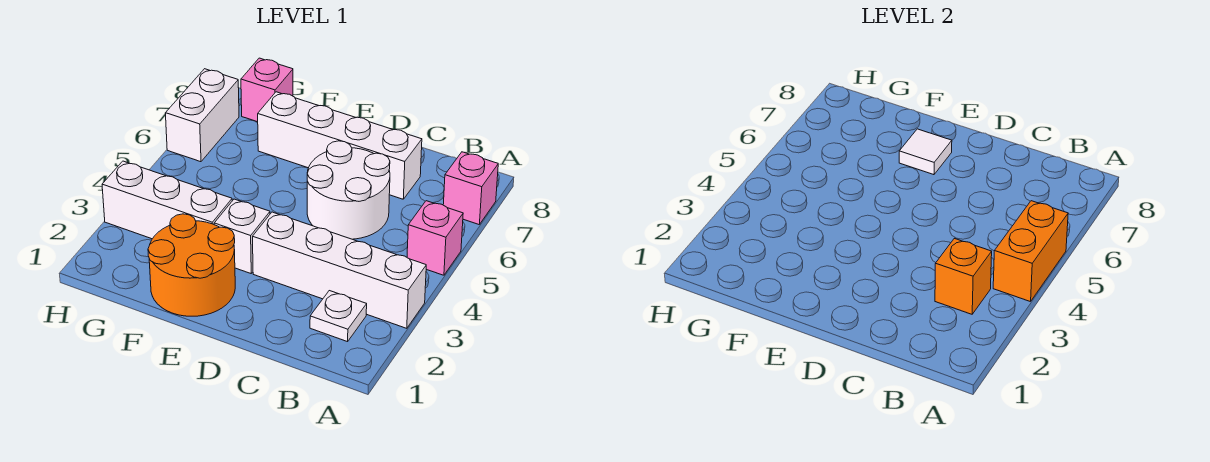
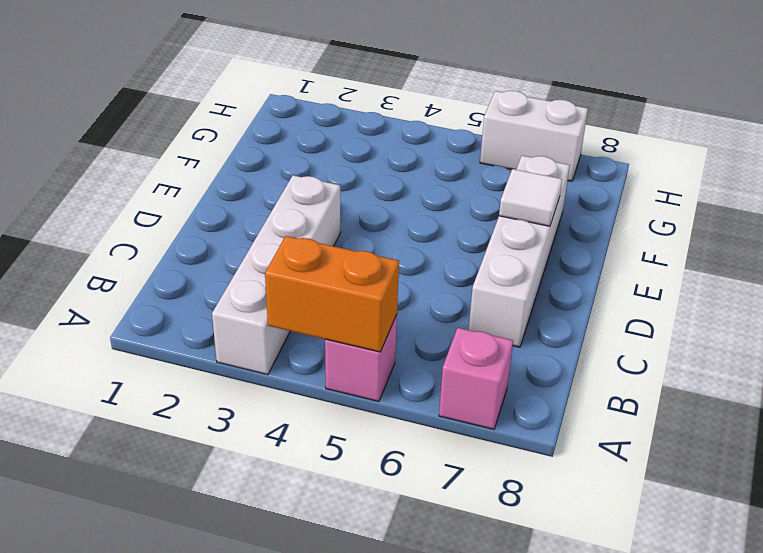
none -> white 1x1 plate [310,291,367,342]
none -> white 2x2 round brick [307,141,390,239]
none -> orange 2x2 round brick [148,214,235,316]

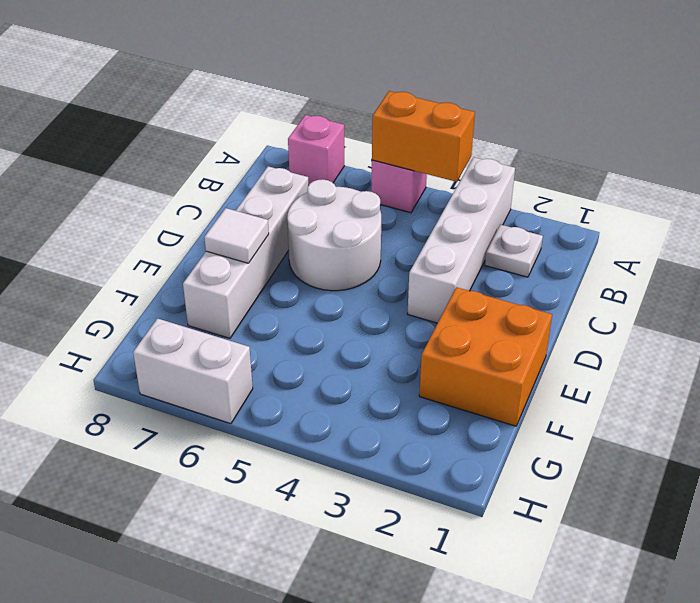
orange 2x2 brick [419,287,552,426] -> orange 2x2 round brick [148,214,235,316]
none -> white 1x1 brick [214,199,270,273]
none -> white 1x3 brick [102,161,232,239]
none -> pink 1x1 brick [241,58,293,122]

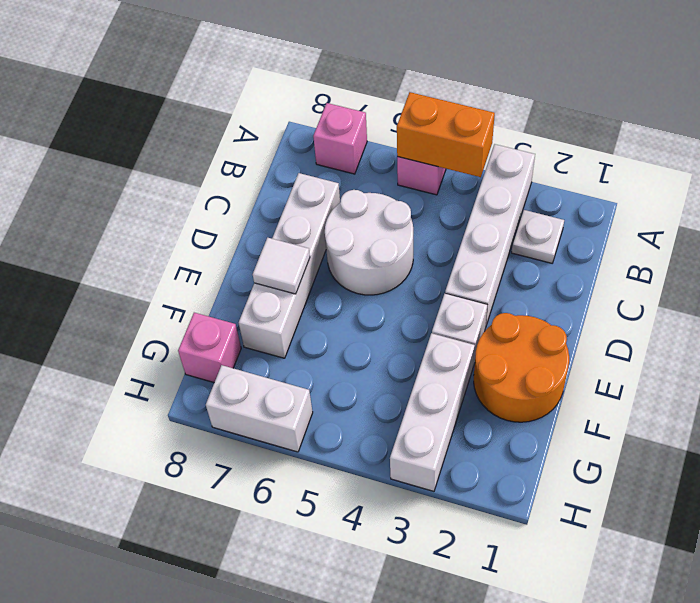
none -> orange 1x1 brick [935,238,992,314]

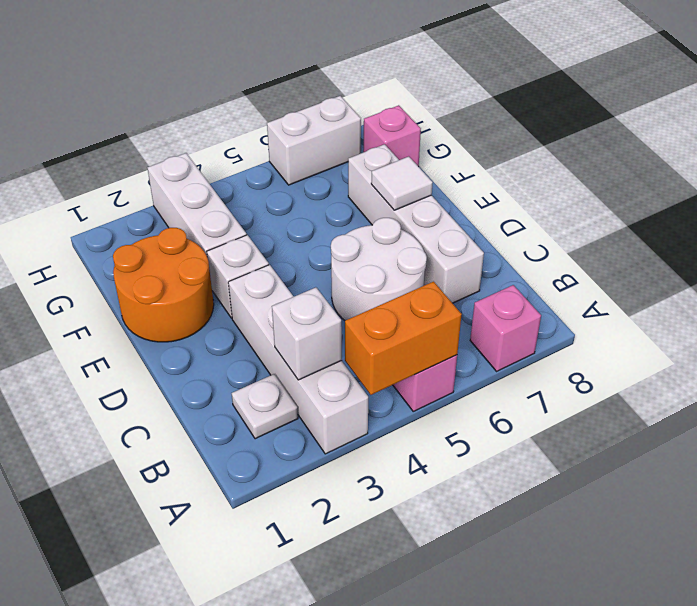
white 1x1 brick [272,287,342,380] -> orange 1x1 brick [935,238,992,314]

